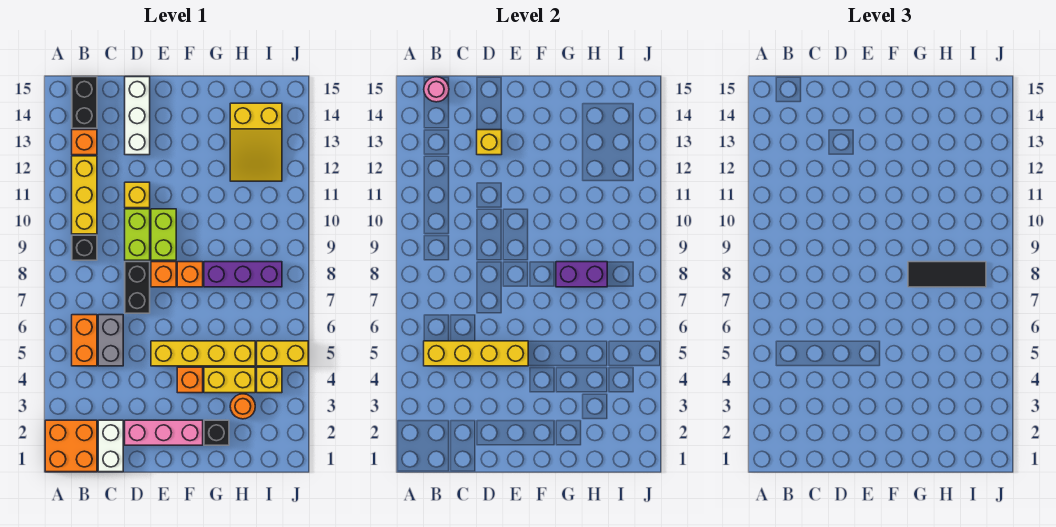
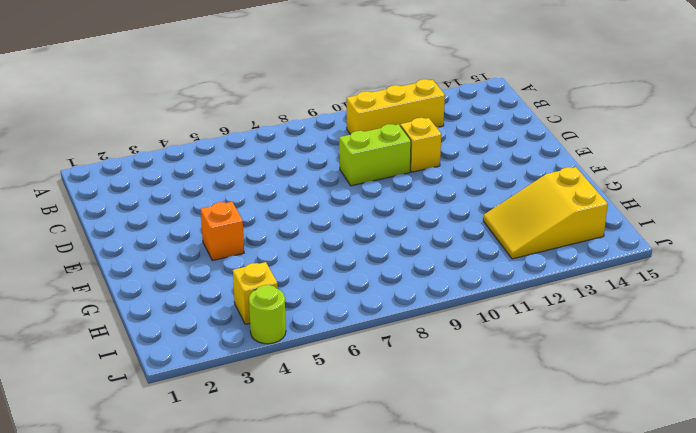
lime 1x1 round brick [249,285,286,344] -> none
none -> orange 2x2 brick [45,420,97,472]
none -> orange 1x2 brick [72,315,97,366]
none -> black 1x1 brick [72,235,97,260]
none -> orange 1x1 brick [72,130,97,155]

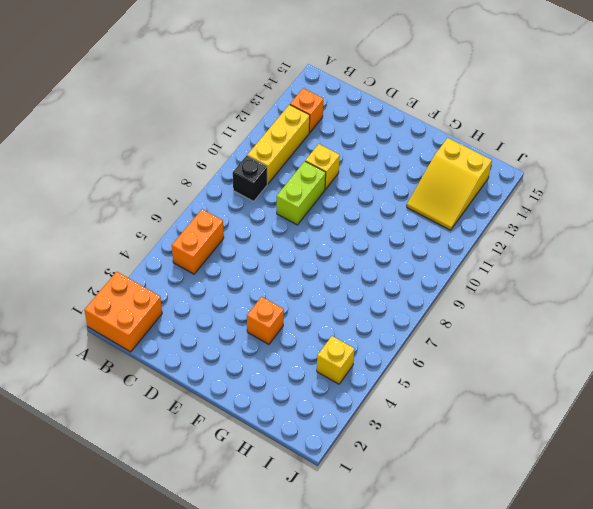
none -> black 1x2 brick [72,77,97,128]
none -> white 1x2 brick [98,420,123,472]
none -> grey 1x2 brick [98,315,123,366]
none -> pink 1x3 brick [125,420,203,445]

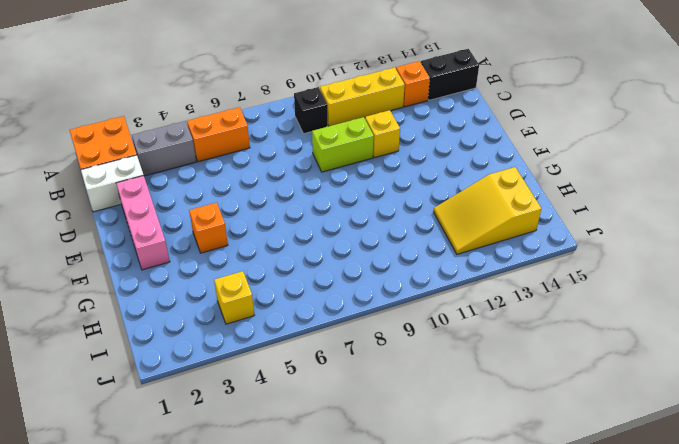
grey 1x2 brick [132,121,196,176] -> grey 1x2 brick moved to [98,315,123,366]
none -> black 1x2 brick [125,262,150,313]
none -> white 1x3 brick [125,77,150,155]
none -> yellow 1x4 brick [151,341,255,366]
none -> orange 1x1 brick [151,262,176,287]

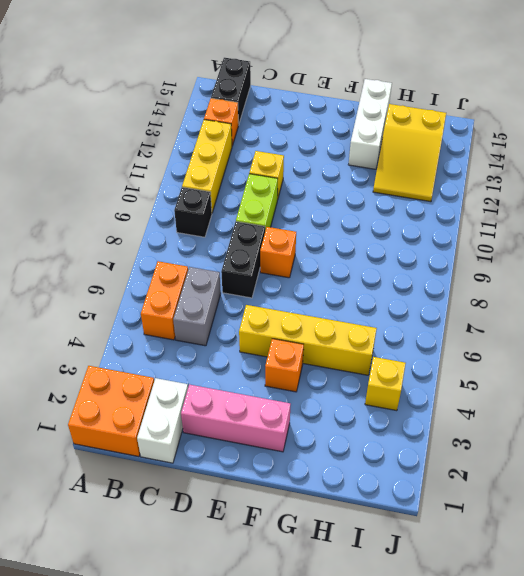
white 1x3 brick [348,79,392,169] -> white 1x3 brick moved to [125,77,150,155]
none -> lime 1x2 brick [151,209,176,260]
none -> orange 1x1 brick [177,262,203,287]
none -> black 1x1 brick [204,420,229,445]
none -> yellow 1x2 brick [204,367,255,393]

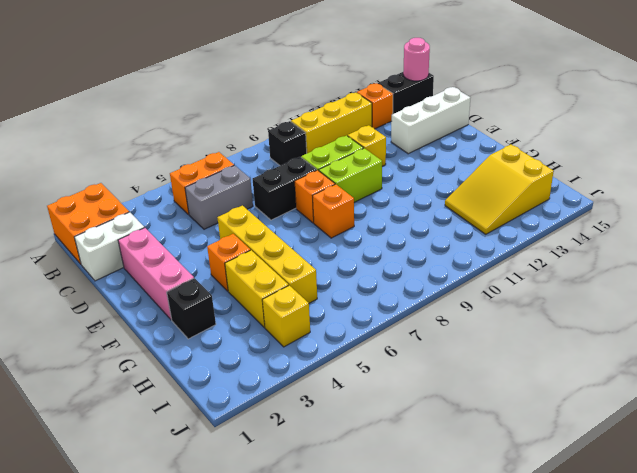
none -> purple 1x3 brick [204,262,282,287]
none -> orange 1x1 round brick [230,394,255,419]
none -> yellow 1x2 brick [257,341,308,366]
none -> yellow 1x4 brick [424,341,528,366]

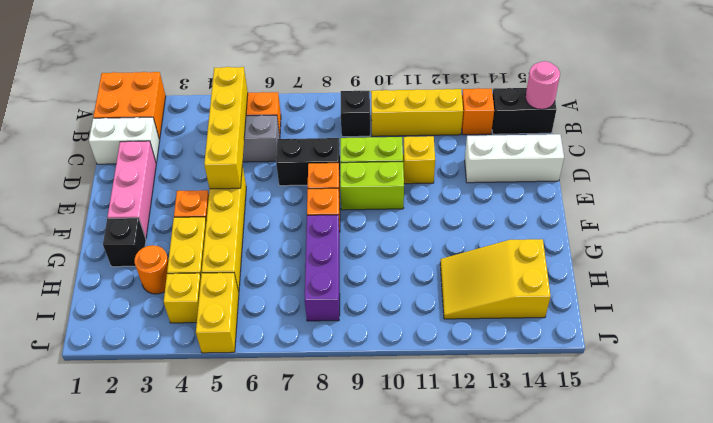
none -> yellow 1x1 brick [477,130,502,155]
none -> purple 1x2 brick [556,262,607,287]
none -> black 1x3 tile [908,262,986,287]

